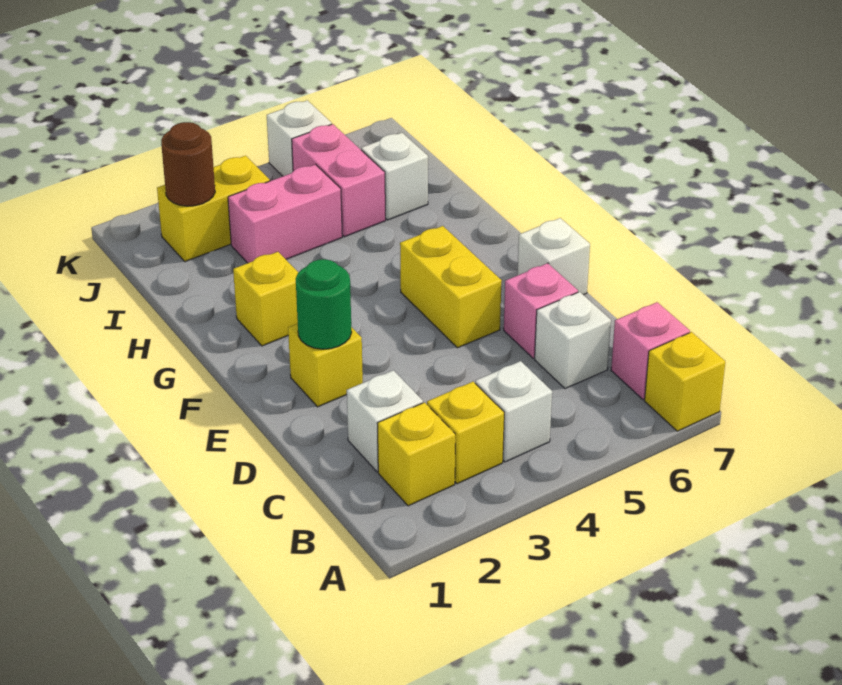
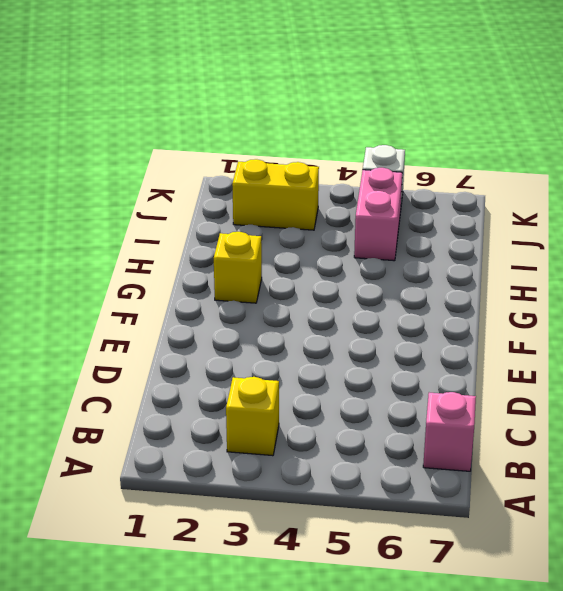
none -> yellow 1x1 brick [645,332,725,431]
none -> yellow 1x1 brick [377,402,455,506]
none -> white 1x1 brick [475,361,552,462]

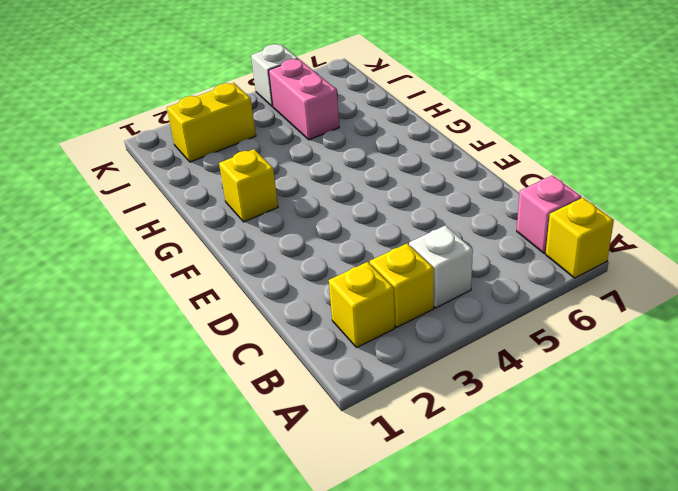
none -> white 1x1 brick [347,370,423,472]
none -> white 1x1 brick [535,292,611,389]
none -> pink 1x1 brick [504,263,578,358]

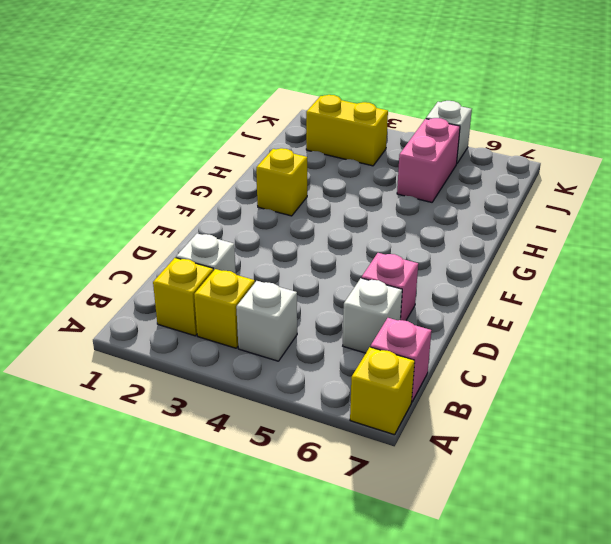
none -> yellow 1x1 brick [288,324,363,407]
none -> yellow 1x2 brick [400,226,502,348]
none -> white 1x1 brick [517,218,590,295]

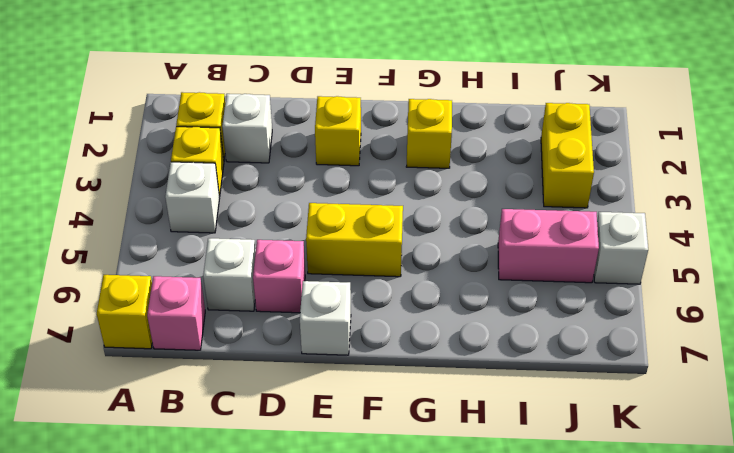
none -> pink 1x2 brick [228,164,342,263]
none -> white 1x1 brick [361,133,428,220]
none -> green 1x1 round brick [296,259,352,349]

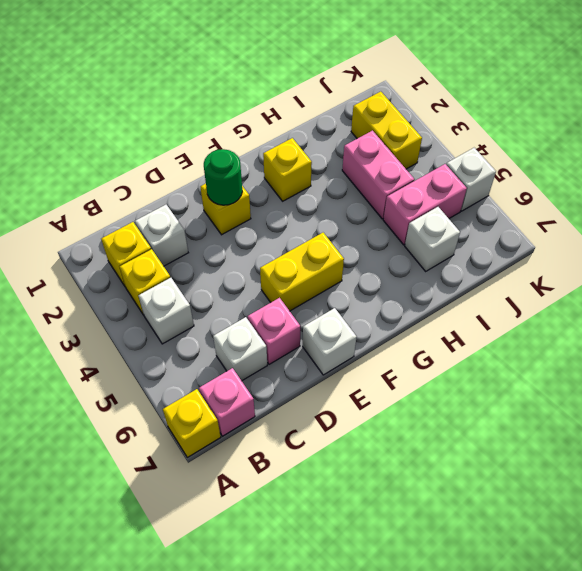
none -> brown 1x1 round brick [161,122,215,206]

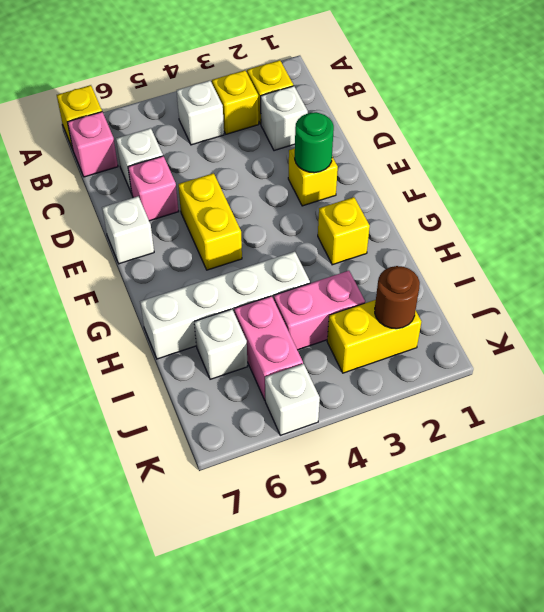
white 1x4 brick [140,251,310,359] -> none

